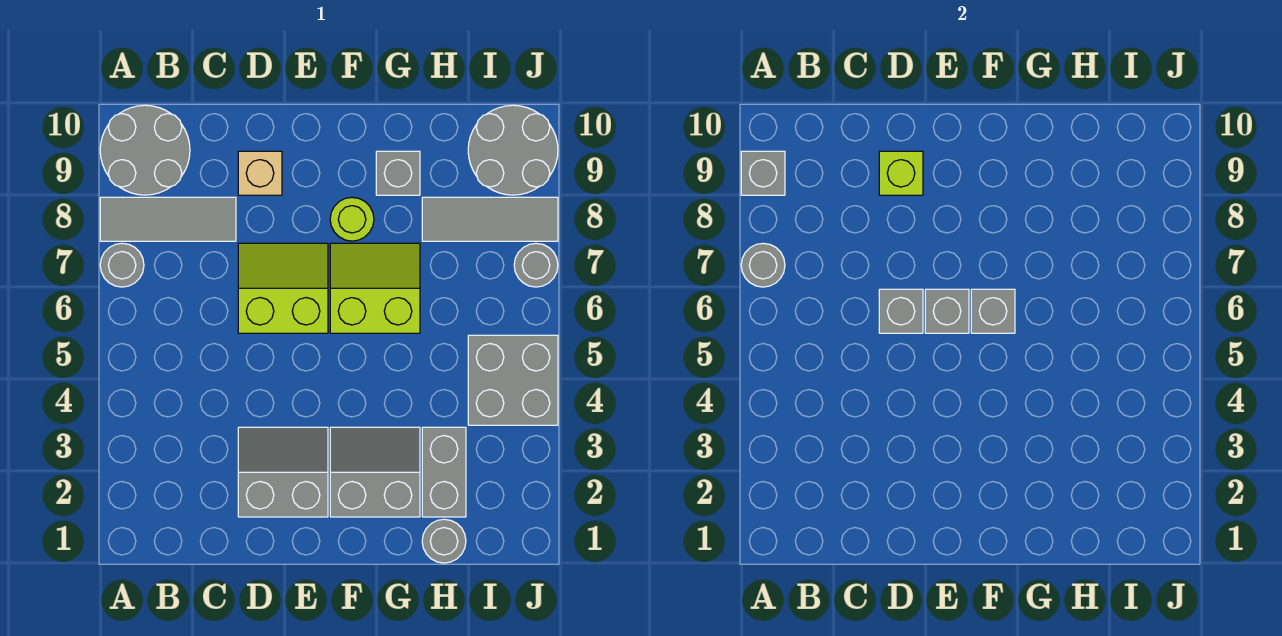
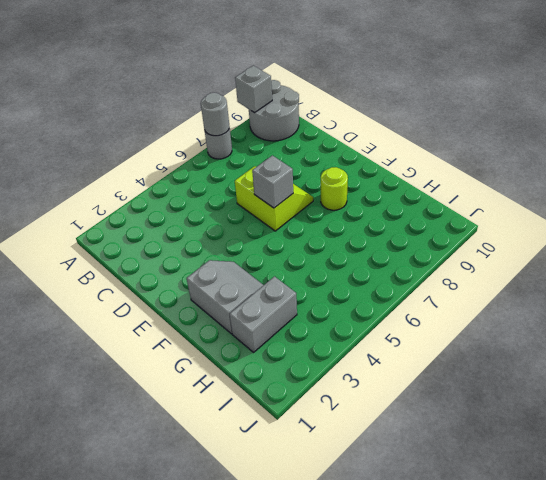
none -> grey 1x3 tile [100,197,236,241]
none -> grey 2x2 slope [238,427,328,517]
none -> tan 1x1 brick [238,151,282,195]

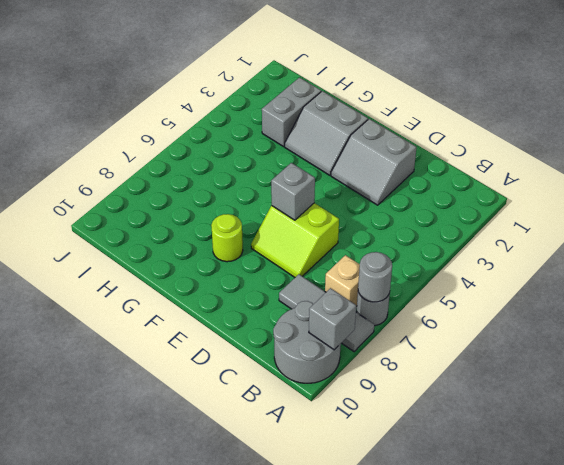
tan 1x1 brick [325,255,360,306] -> tan 1x1 brick moved to [238,151,282,195]
none -> lime 2x2 slope [330,243,420,333]
none -> grey 1x1 brick [376,151,420,195]
none -> grey 1x1 round brick [422,519,466,563]

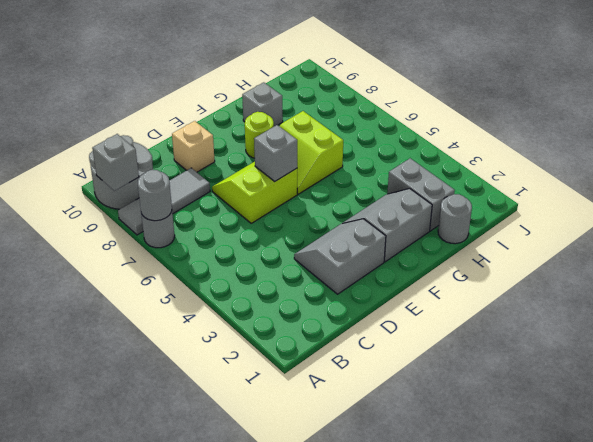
lime 2x2 slope [280,111,343,194] -> lime 2x2 slope turned to [330,243,420,333]
none -> grey 1x3 tile [422,197,558,241]
none -> grey 2x2 brick [468,335,558,425]
none -> grey 2x2 round brick [468,105,558,195]

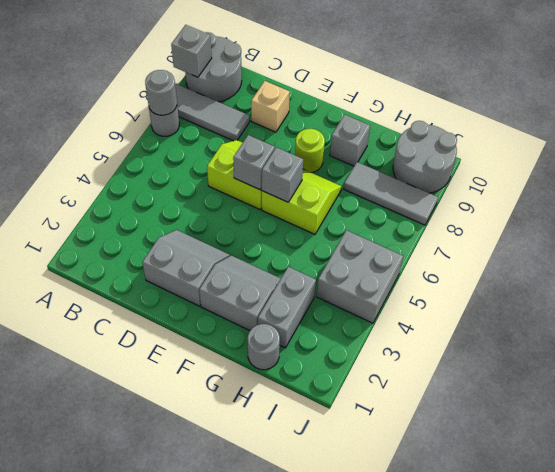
none -> grey 1x1 round brick [514,243,558,287]
none -> grey 1x1 brick [879,289,923,333]
none -> lime 1x1 brick [879,151,923,195]

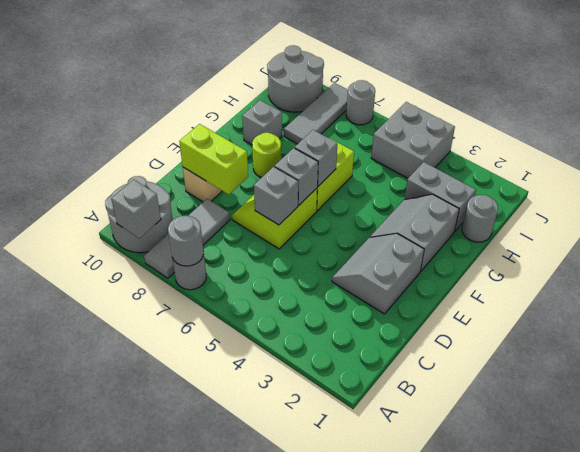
lime 1x2 brick [179,124,248,195] -> lime 1x1 brick [879,151,923,195]

